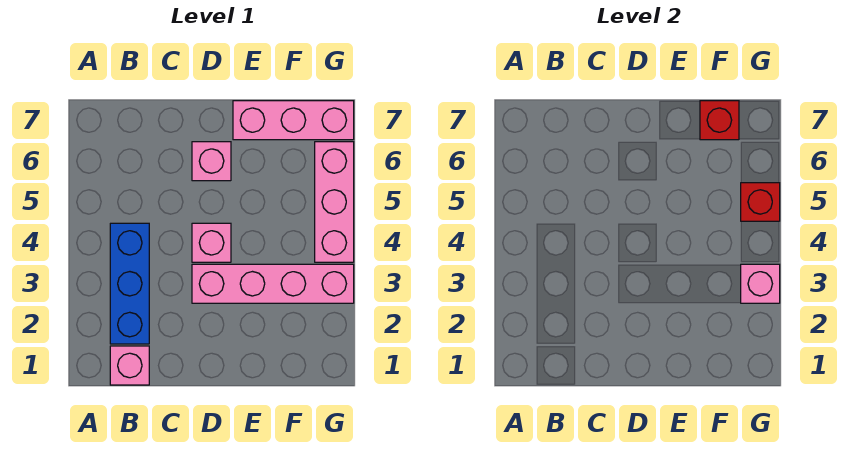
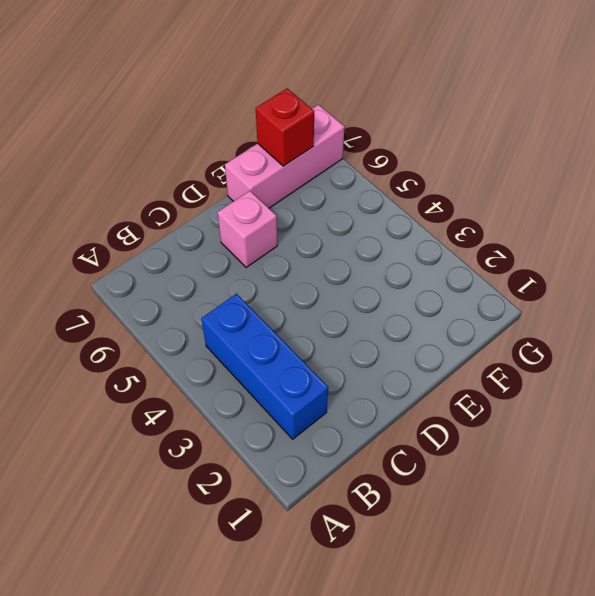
none -> pink 1x1 brick [110,346,149,385]
none -> pink 1x4 brick [192,264,354,303]

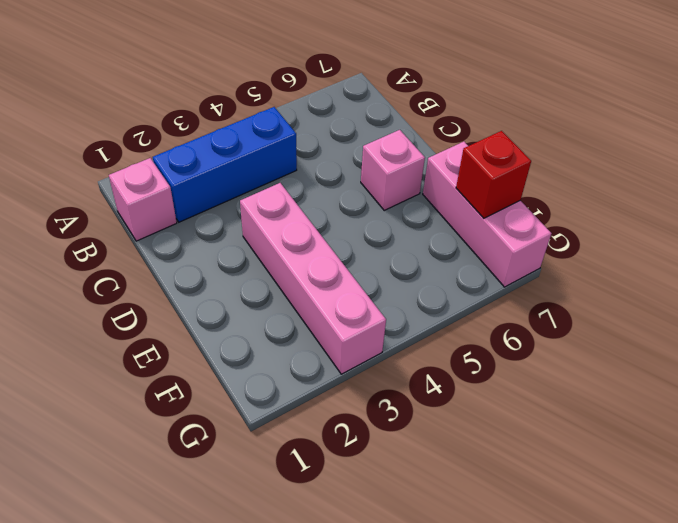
none -> pink 1x1 brick [192,223,231,262]
none -> pink 1x3 brick [315,142,354,262]

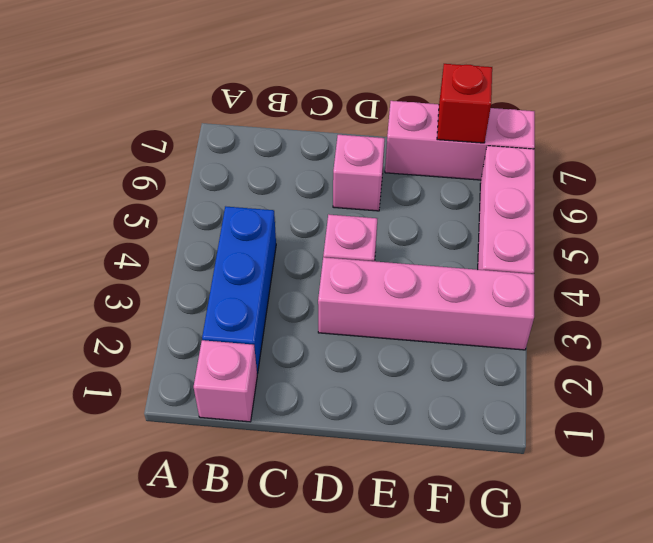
none -> pink 1x1 brick [741,264,780,303]
none -> red 1x1 brick [741,183,780,221]

